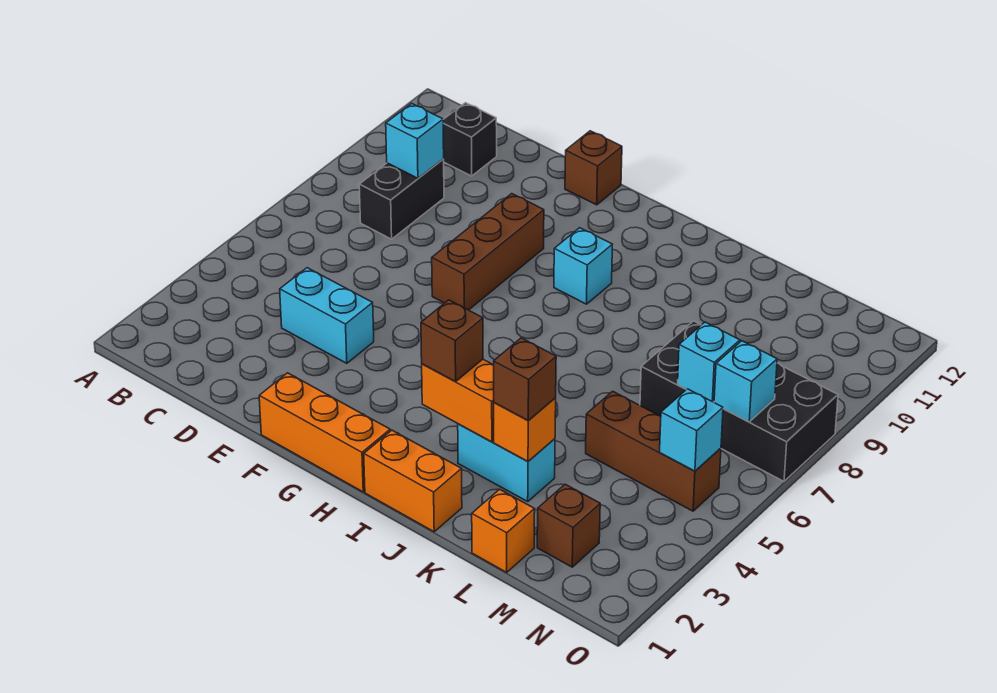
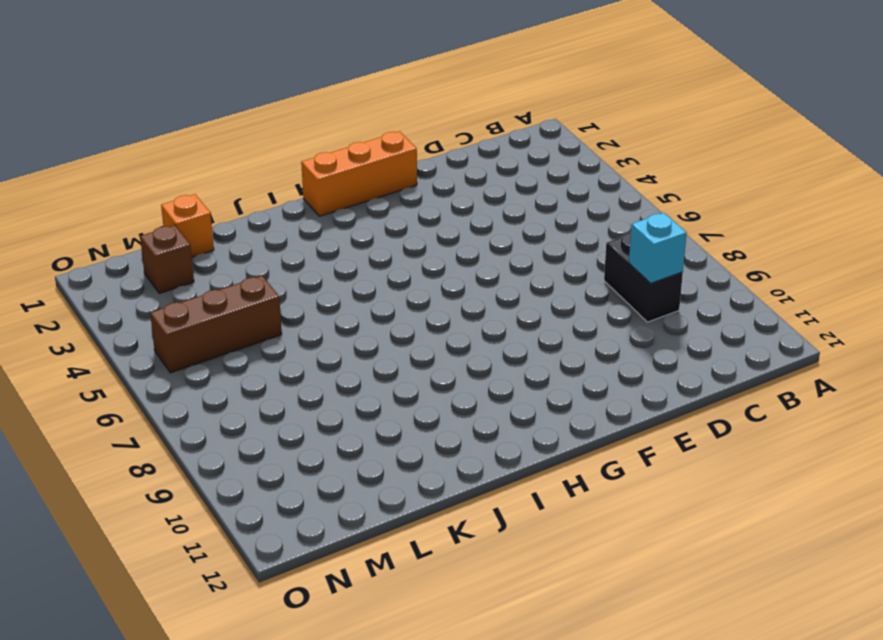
none -> black 1x1 brick [443,103,497,176]
none -> cyan 1x2 brick [280,268,374,363]
none -> brown 1x3 brick [432,194,544,310]

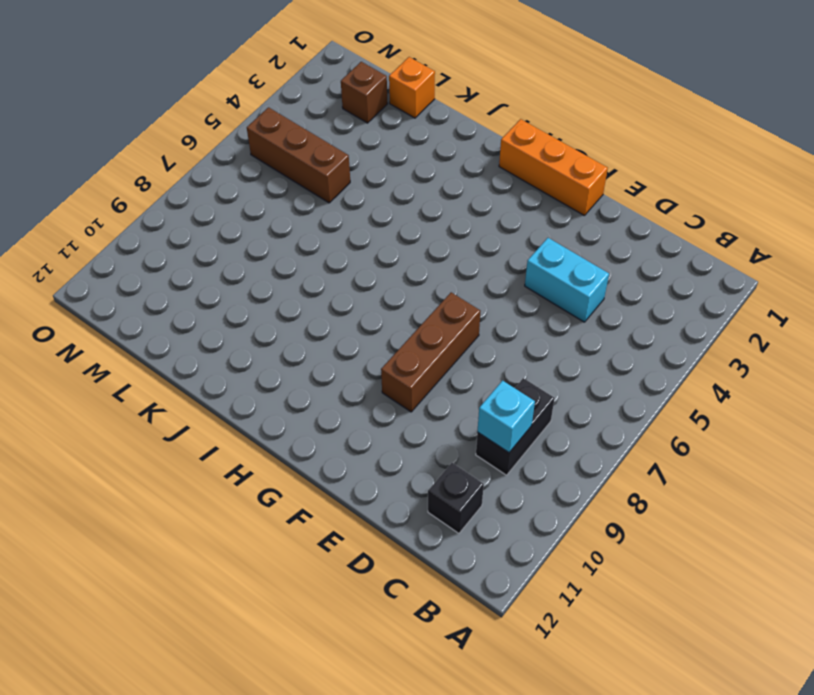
none -> brown 1x1 brick [565,131,622,205]
none -> cyan 1x1 brick [554,228,613,304]
none -> orange 1x2 brick [364,430,462,532]

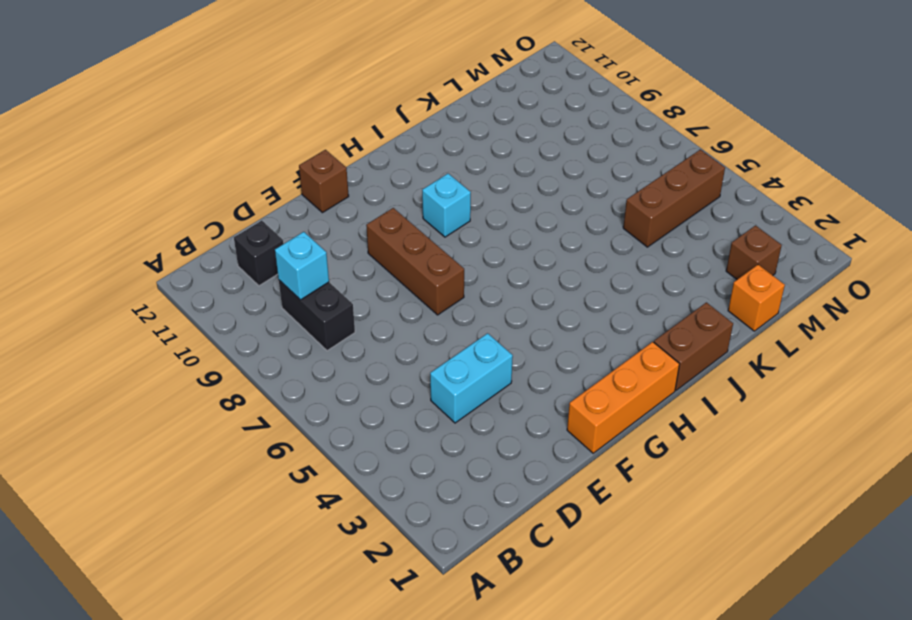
brown 1x2 brick [654,302,733,390] -> orange 1x2 brick [364,430,462,532]
none -> cyan 1x2 brick [458,424,555,501]
none -> black 2x4 brick [640,321,838,481]
none -> orange 1x2 brick [422,359,494,442]

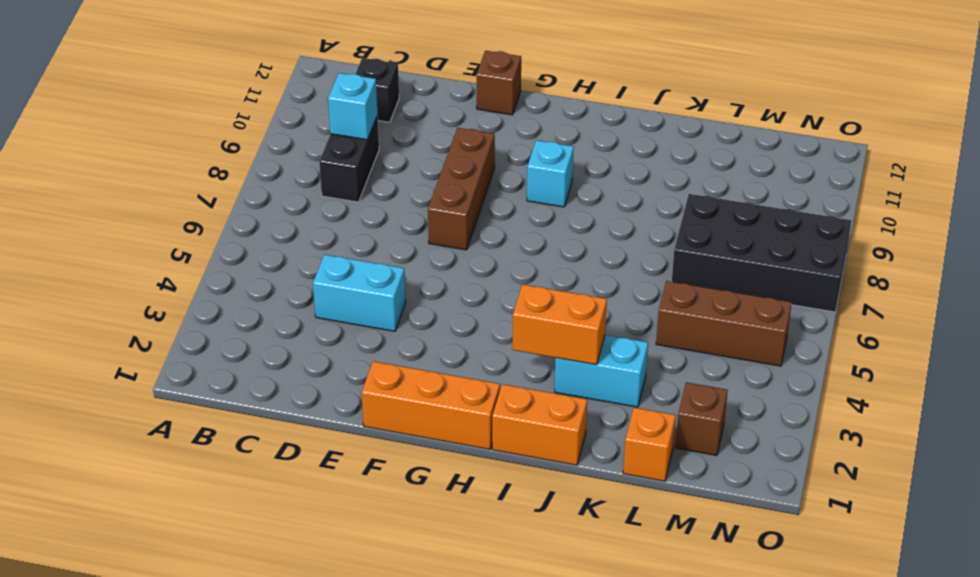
none -> orange 1x1 brick [494,398,556,462]
none -> cyan 1x1 brick [678,322,740,402]
none -> cyan 1x1 brick [660,389,723,471]

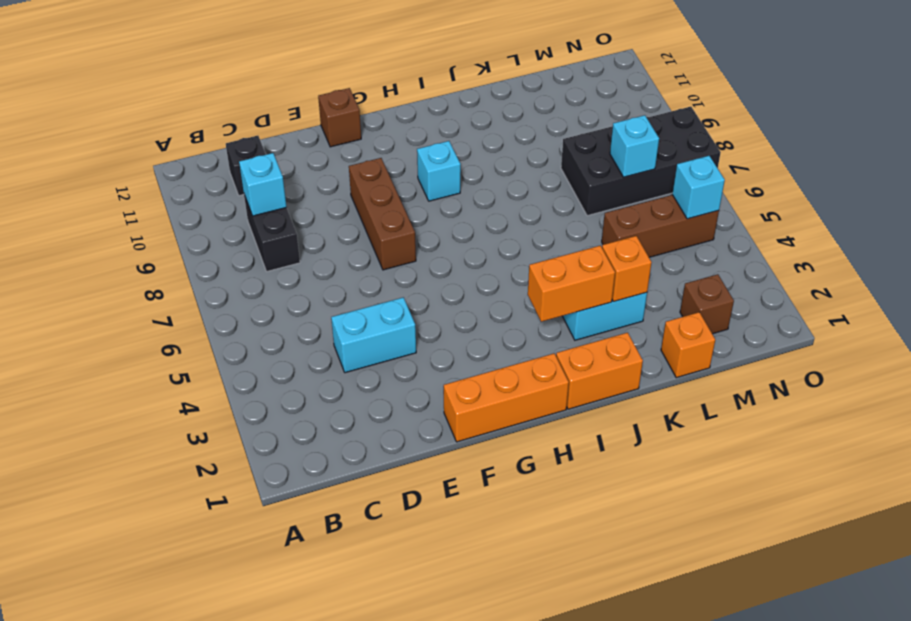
none -> cyan 1x1 brick [714,341,777,422]
none -> brown 1x1 brick [421,300,483,382]
none -> brown 1x1 brick [494,338,556,421]

